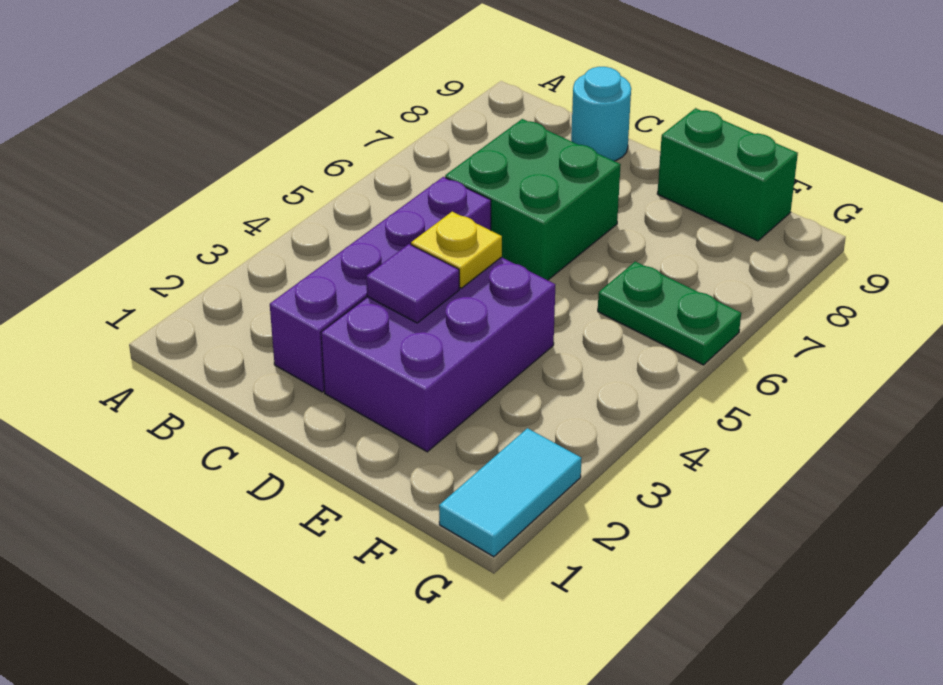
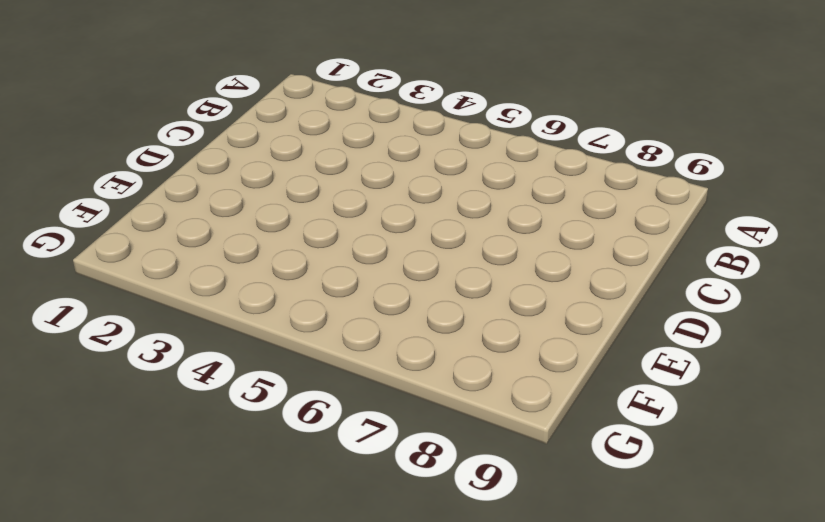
none -> purple 1x4 brick [270,177,491,392]
none -> green 2x2 brick [445,119,621,280]

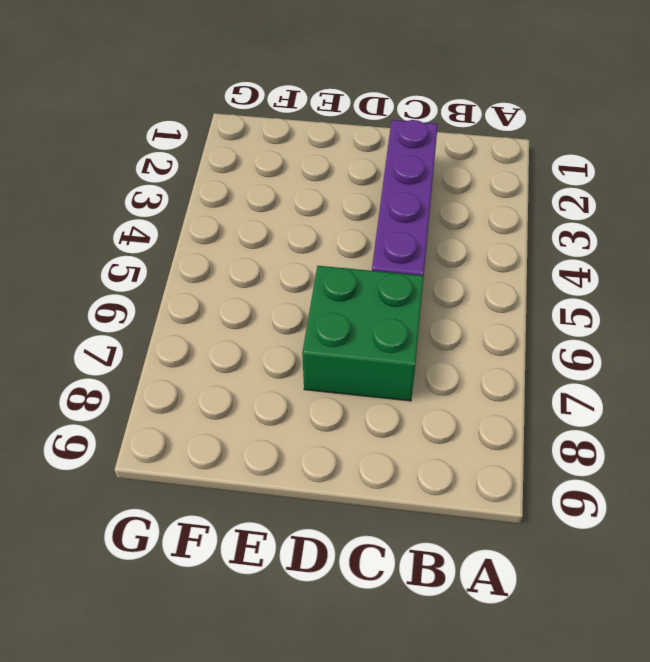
none -> cyan 1x1 round brick [571,67,631,161]
none -> purple 2x3 brick [321,257,555,452]

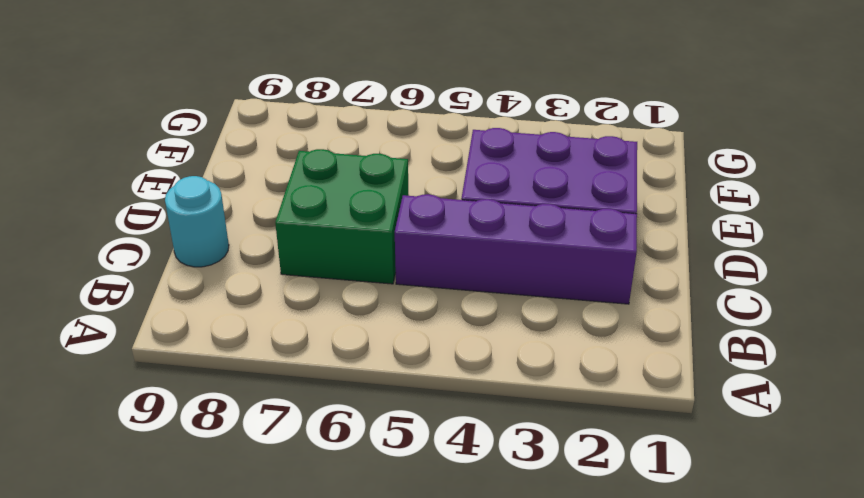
none -> green 1x2 brick [657,108,798,241]
none -> green 1x2 plate [598,262,741,365]

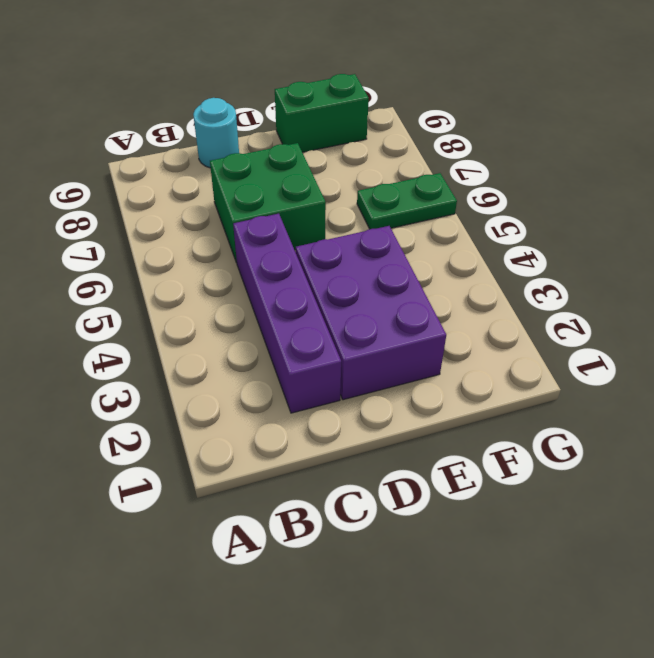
none -> cyan 1x2 tile [439,428,582,557]
none -> purple 1x1 tile [366,244,459,323]

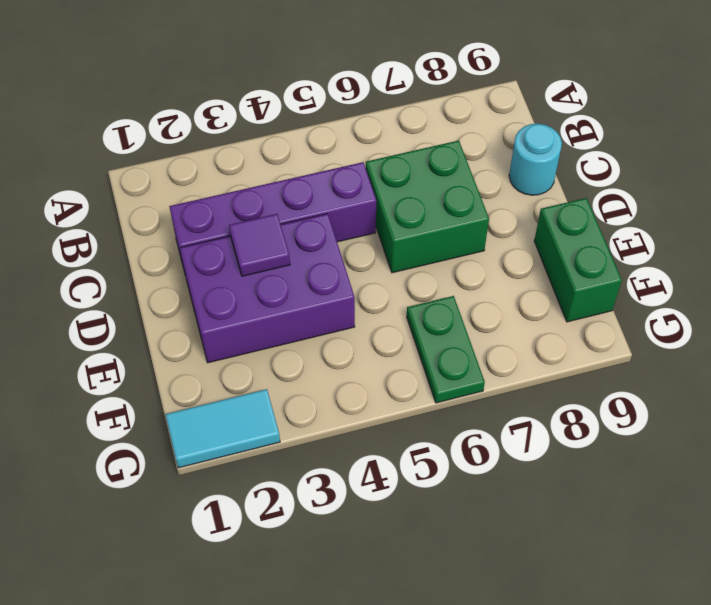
none -> yellow 1x1 plate [411,212,502,288]

